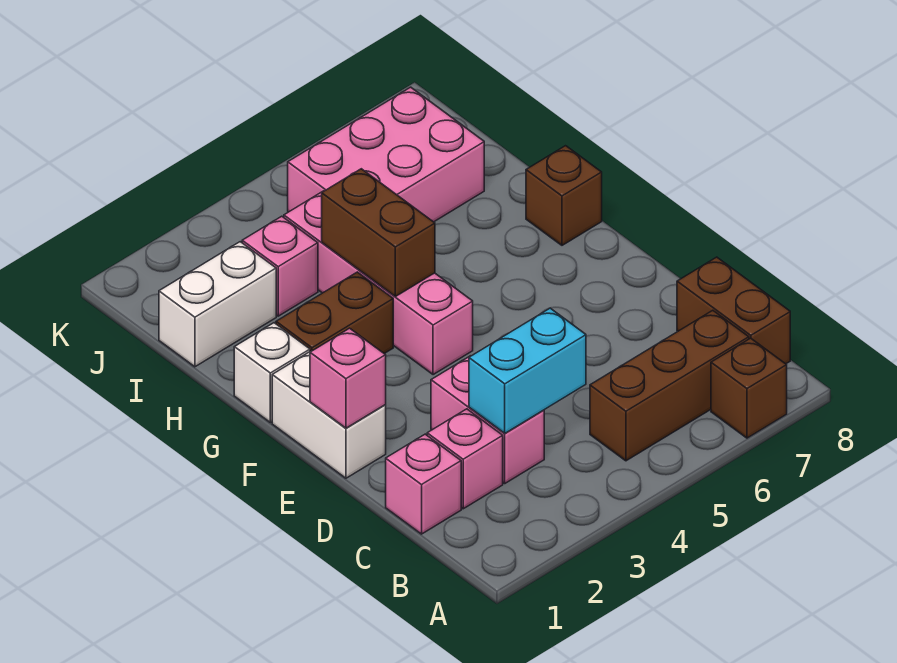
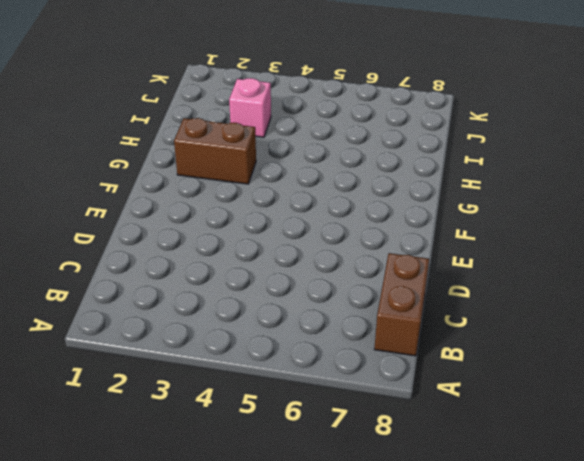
none -> brown 1x1 brick [711,338,787,438]
none -> brown 1x3 brick [590,310,749,461]
none -> pink 1x1 brick [386,434,461,534]

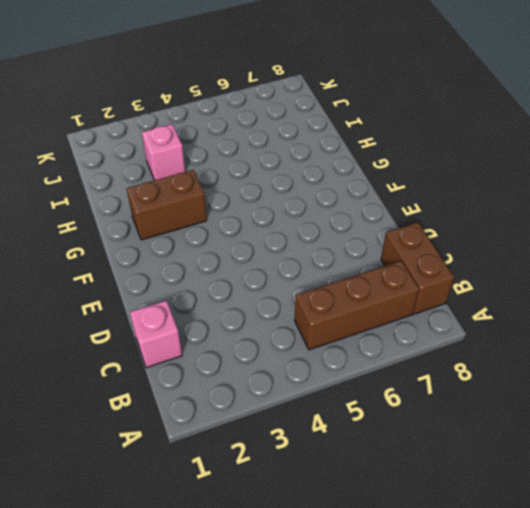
none -> brown 1x1 brick [711,338,787,438]
none -> pink 1x1 brick [427,409,503,509]
none -> pink 1x2 brick [431,356,544,483]

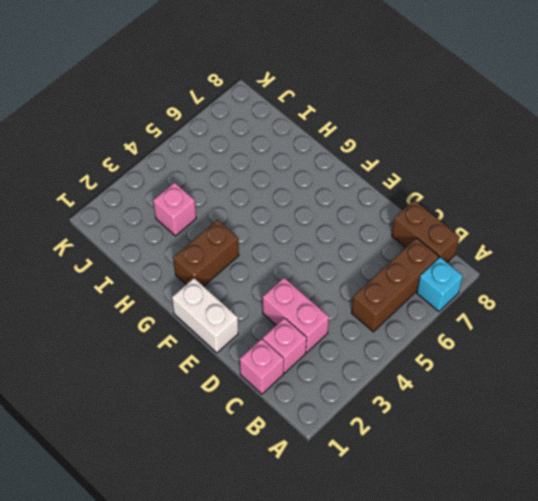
cyan 1x1 brick [417,257,463,312] -> brown 1x1 brick [711,338,787,438]
none -> pink 1x4 brick [284,191,473,375]
none -> white 1x1 brick [234,323,310,423]
none -> brown 1x1 brick [526,146,602,245]

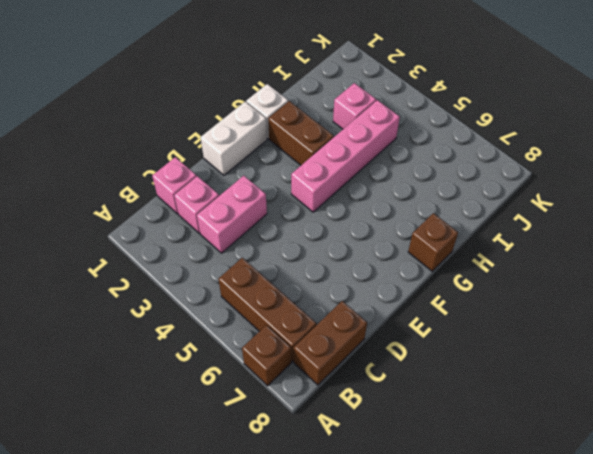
none -> white 1x2 brick [159,242,276,367]
none -> pink 2x3 brick [288,87,484,222]
none -> cyan 1x2 brick [469,308,586,433]

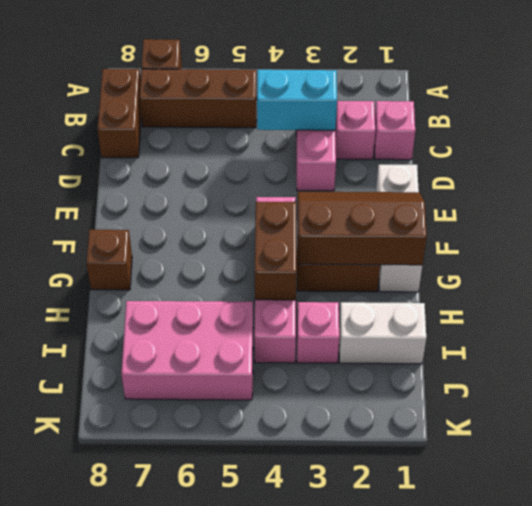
brown 2x3 slope [298,192,427,265] -> none
none -> pink 1x1 brick [310,328,386,428]

